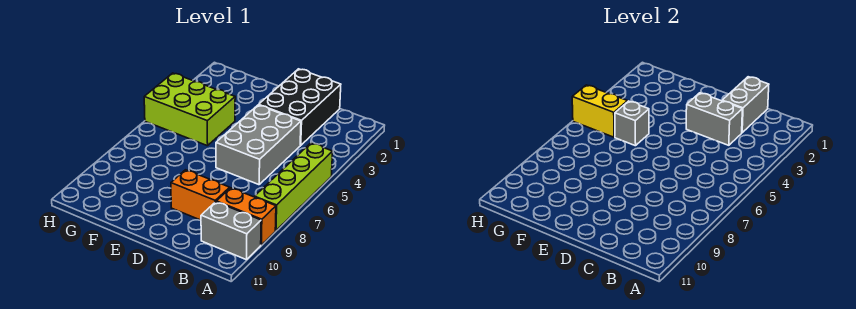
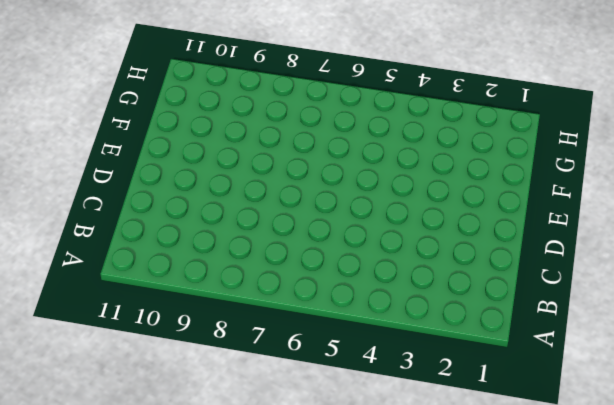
none -> lime 1x4 brick [255,143,333,231]
none -> orange 1x2 brick [216,188,276,245]

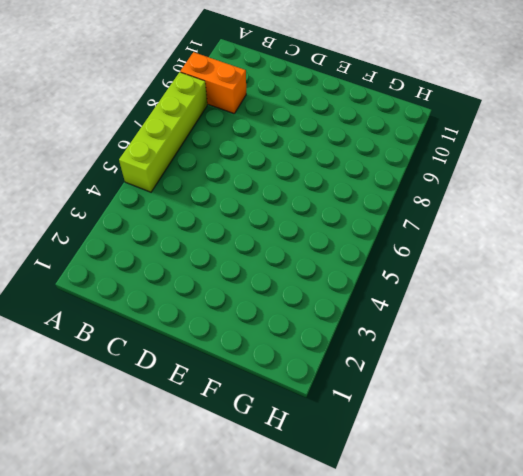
none -> grey 1x2 brick [201,202,261,260]
none -> black 2x3 brick [259,69,341,145]

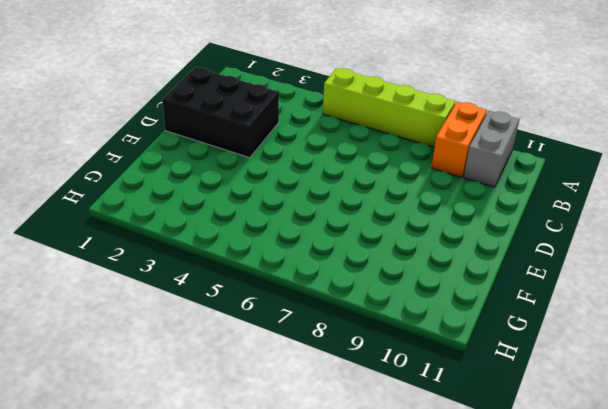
none -> grey 2x3 brick [216,105,301,185]
none -> orange 1x2 brick [171,170,230,220]

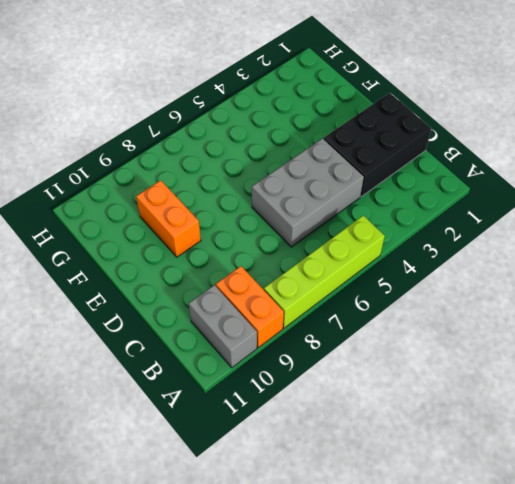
orange 1x2 brick [136,180,201,257] -> orange 1x2 brick moved to [171,170,230,220]
none -> lime 2x3 brick [144,73,235,146]
none -> grey 1x2 brick [722,77,769,133]

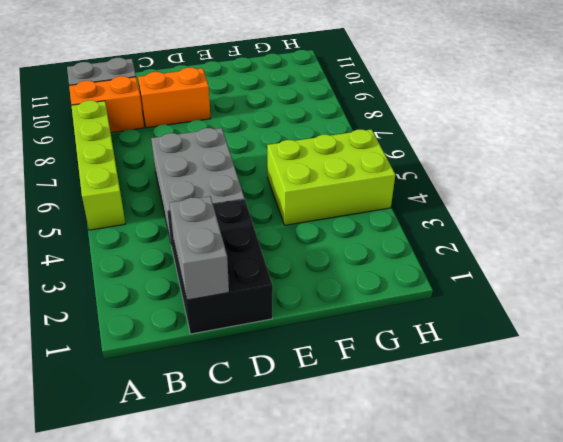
none -> grey 1x2 brick [686,93,742,145]
none -> grey 1x1 brick [615,101,649,146]

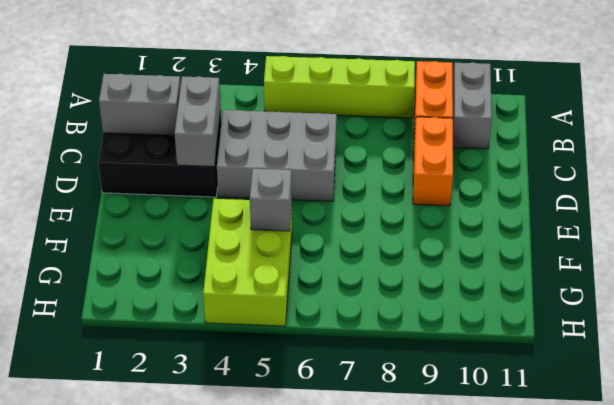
none -> yellow 1x2 brick [572,85,628,137]

